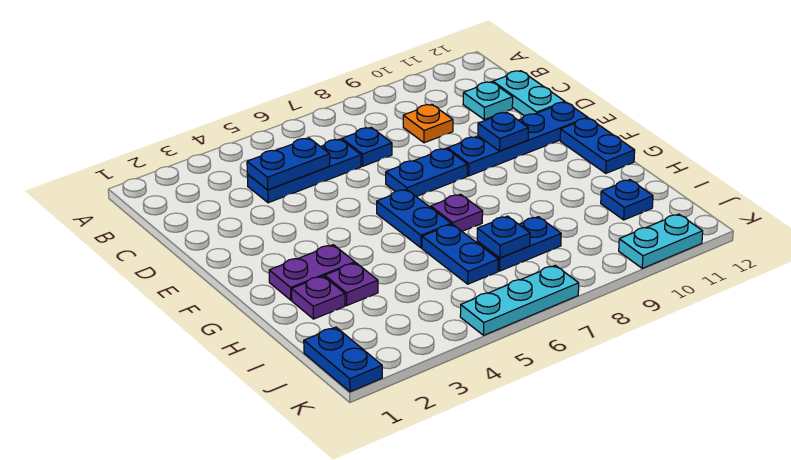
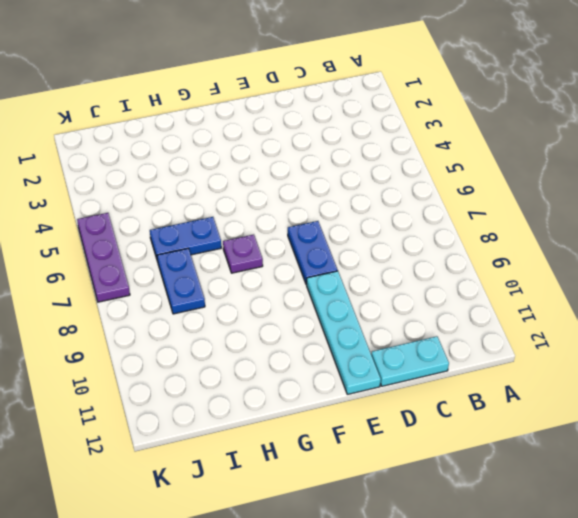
cyan 1x4 plate [307,271,381,394] -> blue 1x4 plate [447,102,588,176]
purple 1x3 plate [77,213,130,302] -> cyan 1x3 plate [460,265,579,335]
none -> blue 1x3 plate [247,139,361,203]
none -> blue 1x1 plate [342,127,392,166]
none -> orange 1x1 plate [403,104,453,143]

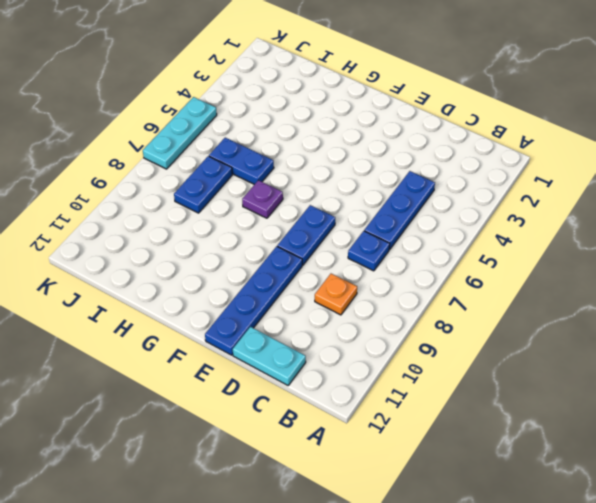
none -> cyan 1x1 plate [463,82,513,120]
none -> blue 1x2 plate [377,189,451,248]
none -> blue 1x2 plate [560,118,635,173]

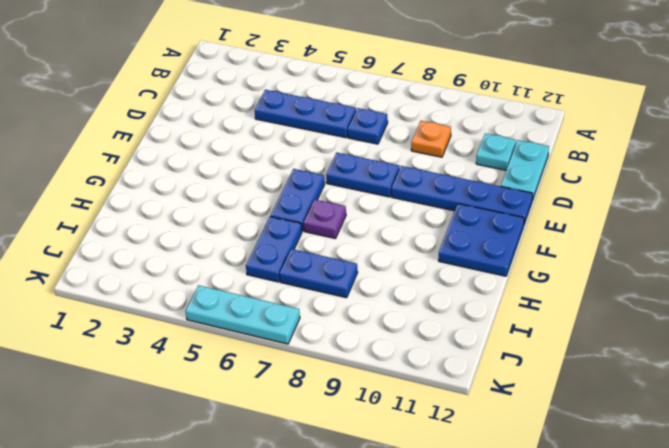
blue 2x2 plate [439,204,524,276] -> blue 1x2 plate [560,118,635,173]
none -> purple 1x2 plate [269,245,355,300]
none -> purple 1x1 plate [292,276,345,319]
none -> purple 1x1 plate [325,263,378,305]

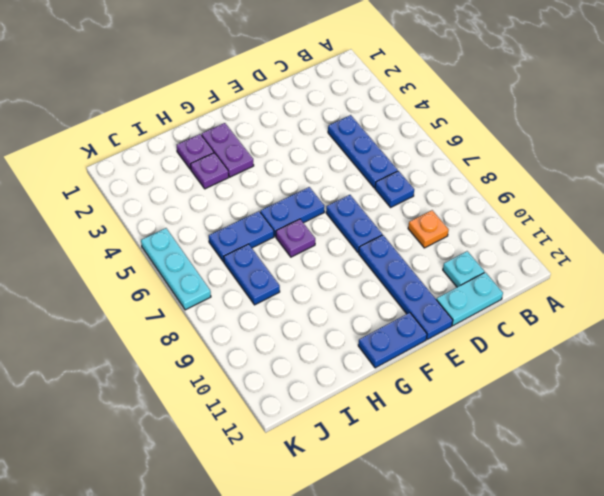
none -> blue 1x1 plate [601,180,653,220]
none -> blue 1x2 plate [304,327,382,392]
none -> cyan 1x2 plate [619,214,703,268]

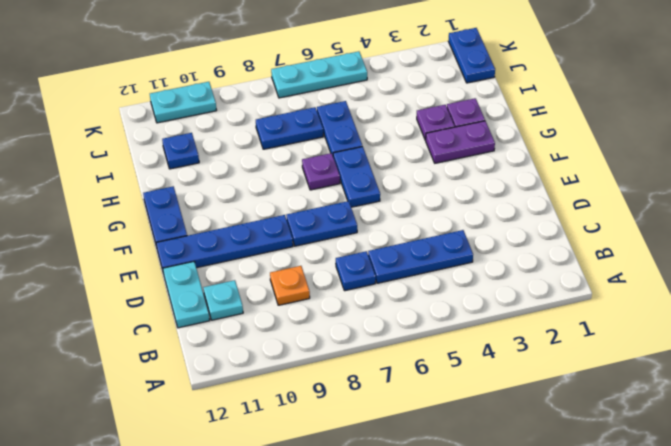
none -> blue 1x2 plate [247,138,330,190]
none -> blue 1x1 plate [478,112,529,151]
none -> blue 1x1 plate [477,216,530,258]

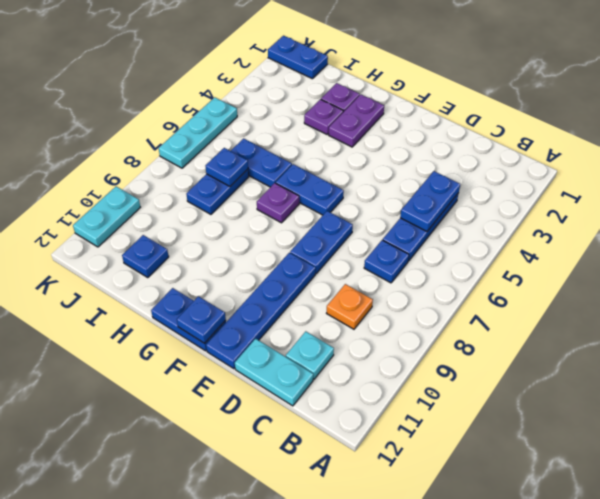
blue 1x1 plate [177,296,226,343] -> blue 1x1 plate moved to [478,112,529,151]

